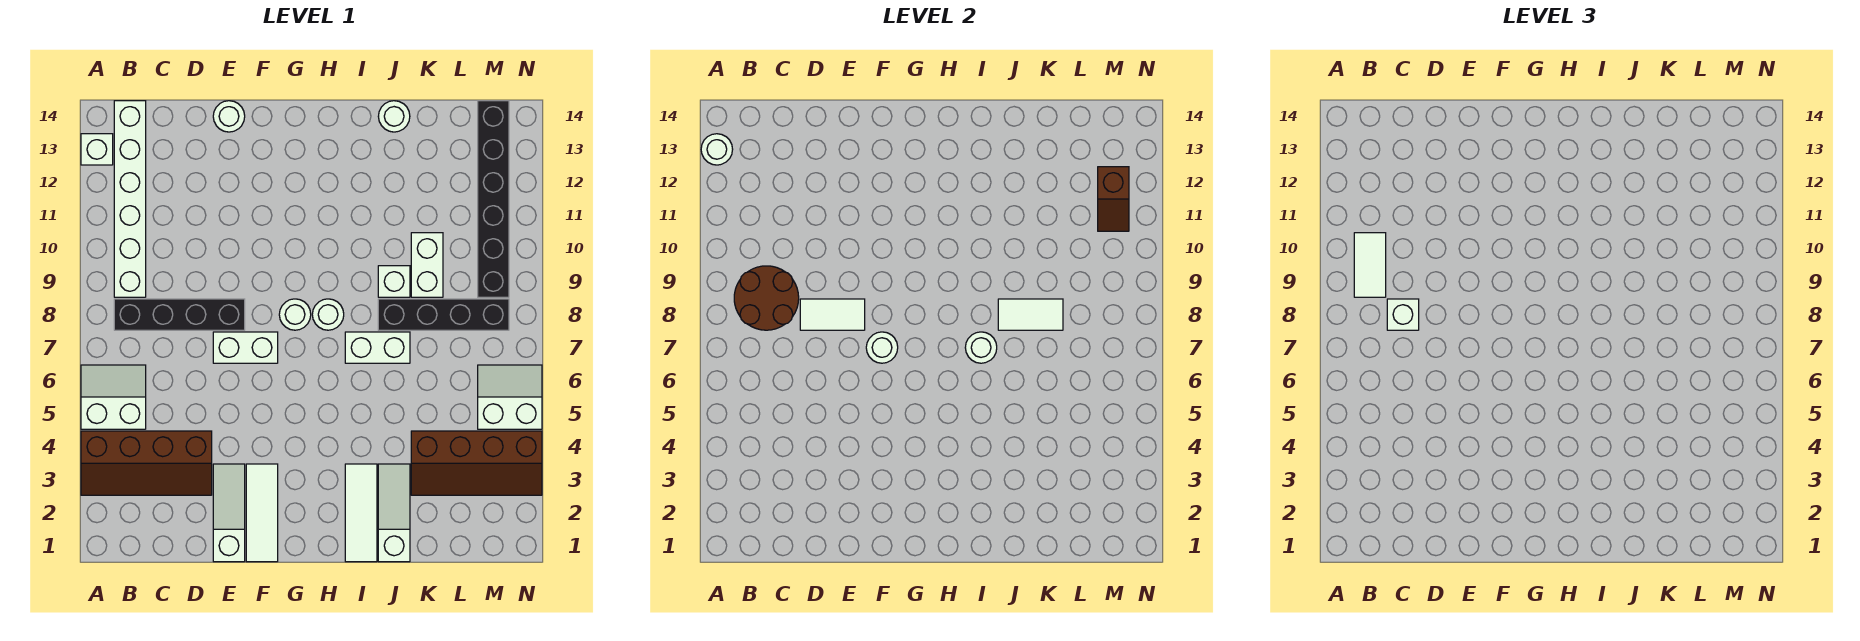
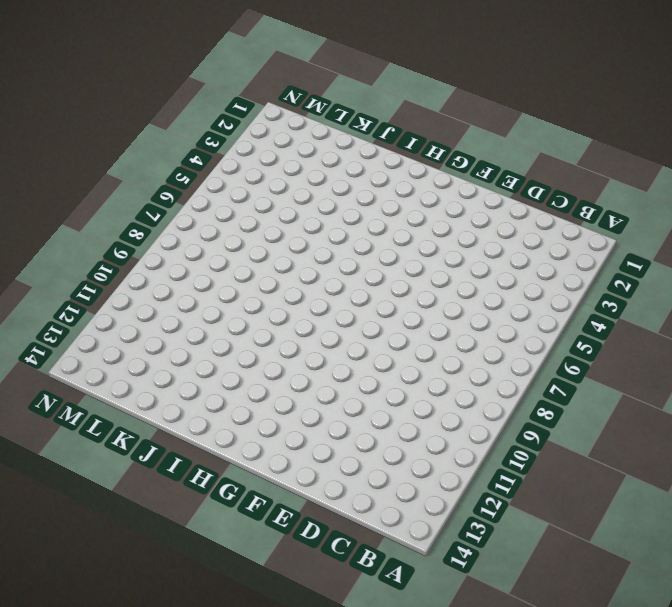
none -> brown 2x4 slope [81,431,212,495]
none -> white 2x2 slope [81,365,146,429]
none -> white 1x1 brick [81,134,113,165]
none -> black 1x4 brick [114,299,245,330]

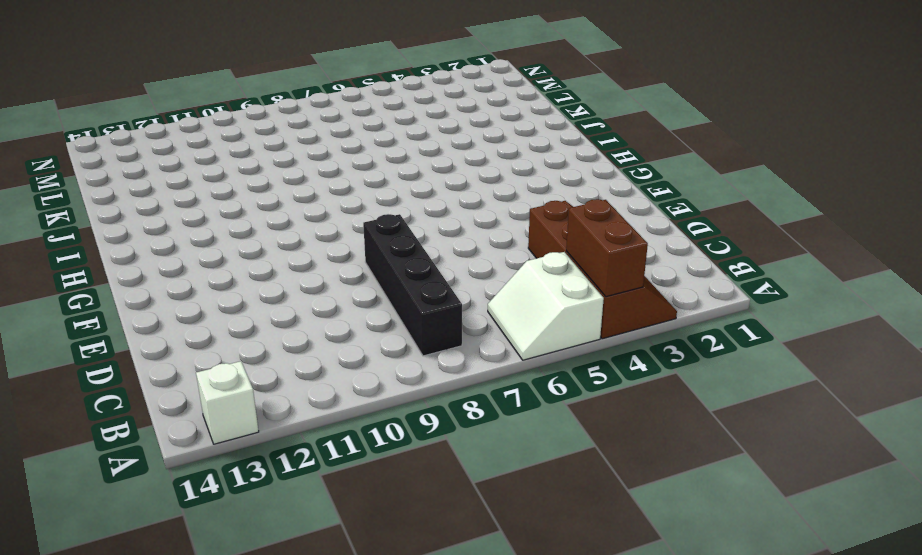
brown 1x2 brick [566,199,648,297] -> none
none -> white 1x6 brick [114,101,146,297]
none -> white 1x3 slope [213,464,245,562]
none -> white 1x2 brick [213,332,278,363]
none -> white 1x1 round brick [213,101,245,132]

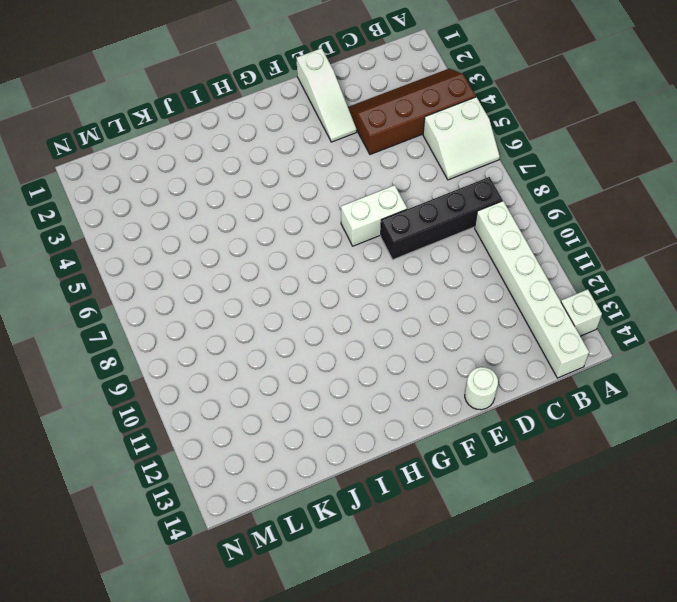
none -> white 1x3 tile [246,464,278,562]
none -> white 1x1 round brick [279,299,311,330]
none -> white 1x1 round brick [312,299,344,330]
none -> white 1x3 tile [345,464,377,562]

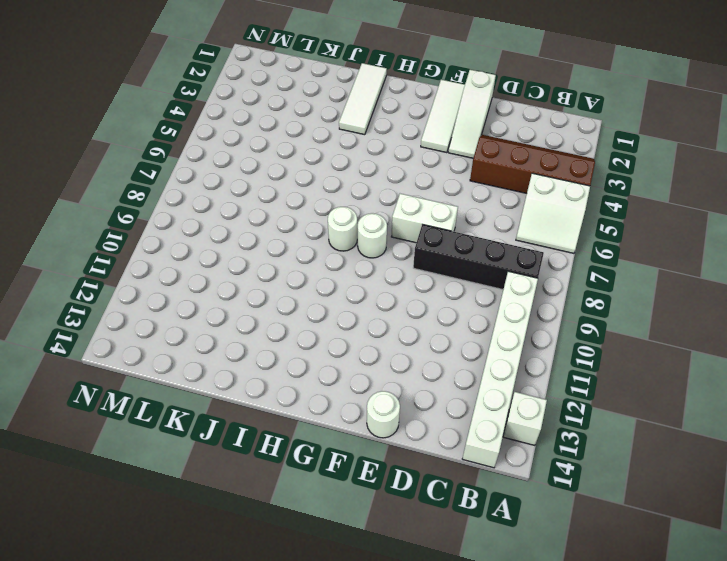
none -> white 1x2 brick [345,332,410,363]
none -> white 1x3 slope [378,464,410,562]
none -> black 1x4 brick [378,299,509,330]
none -> white 1x1 brick [378,266,410,297]

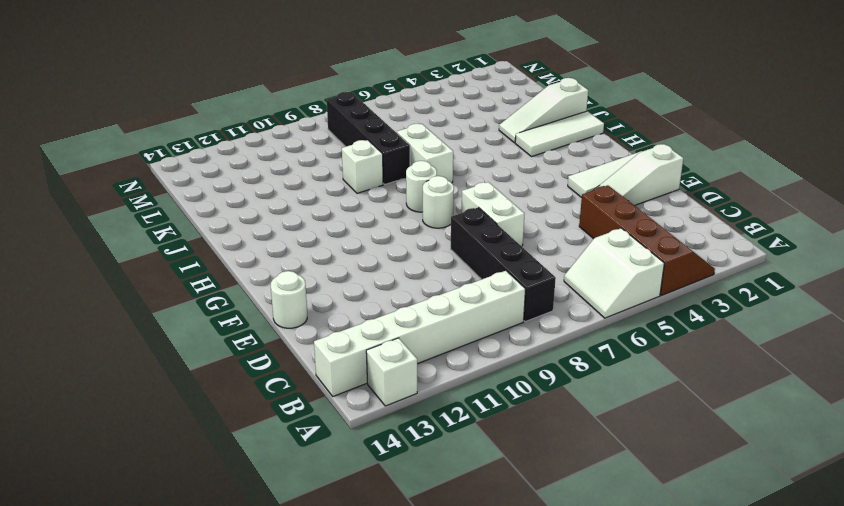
none -> white 1x1 round brick [378,101,410,132]
none -> brown 2x4 slope [411,431,542,495]
none -> white 1x2 brick [411,233,443,297]
none -> white 2x2 slope [478,365,542,429]

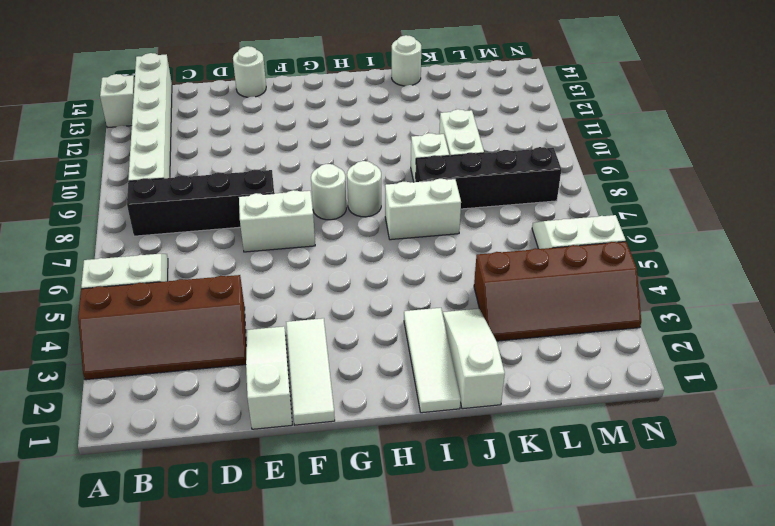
none -> black 1x6 brick [478,101,509,297]
none -> white 1x1 round brick [701,134,733,165]
none -> brown 2x2 round brick [734,266,799,330]
none -> white 1x2 tile [800,299,865,330]

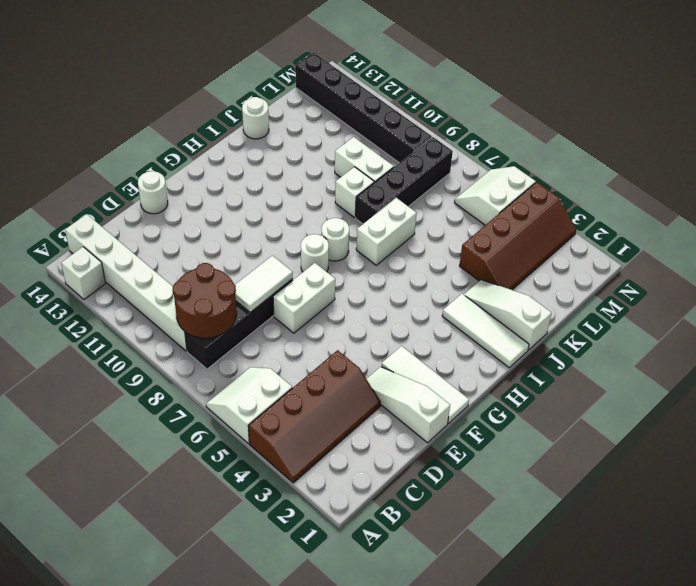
none -> white 1x1 round brick [701,134,733,165]
none -> white 1x1 round brick [866,332,898,363]
none -> white 1x1 round brick [965,332,997,363]
none -> white 1x2 tile [998,299,1063,330]

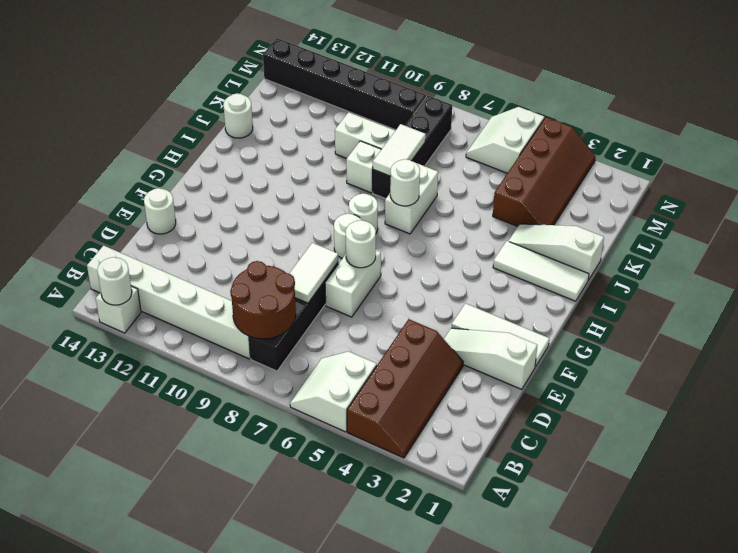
none -> brown 1x2 slope [1098,167,1129,231]
none -> white 1x2 tile [1354,233,1386,297]
none -> white 1x1 brick [1387,299,1419,330]

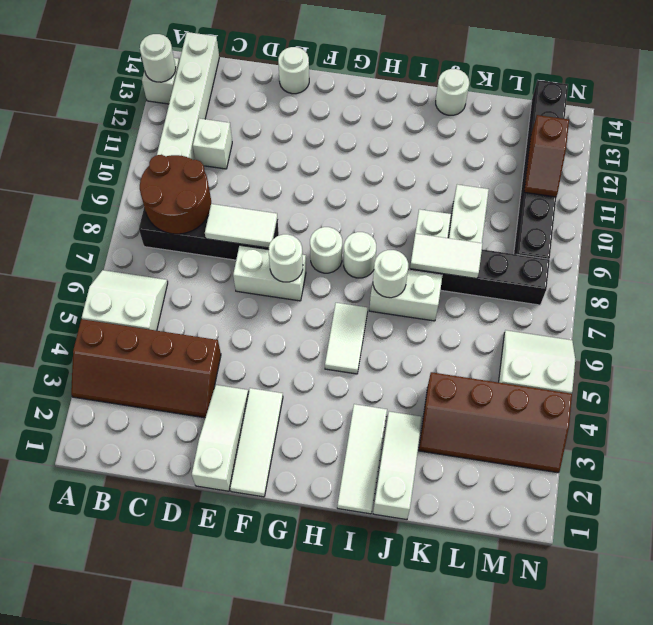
white 1x1 brick [193,118,232,169] -> white 1x1 brick moved to [1387,299,1419,330]
white 1x2 tile [325,303,368,374] -> white 1x2 tile moved to [1354,233,1386,297]

